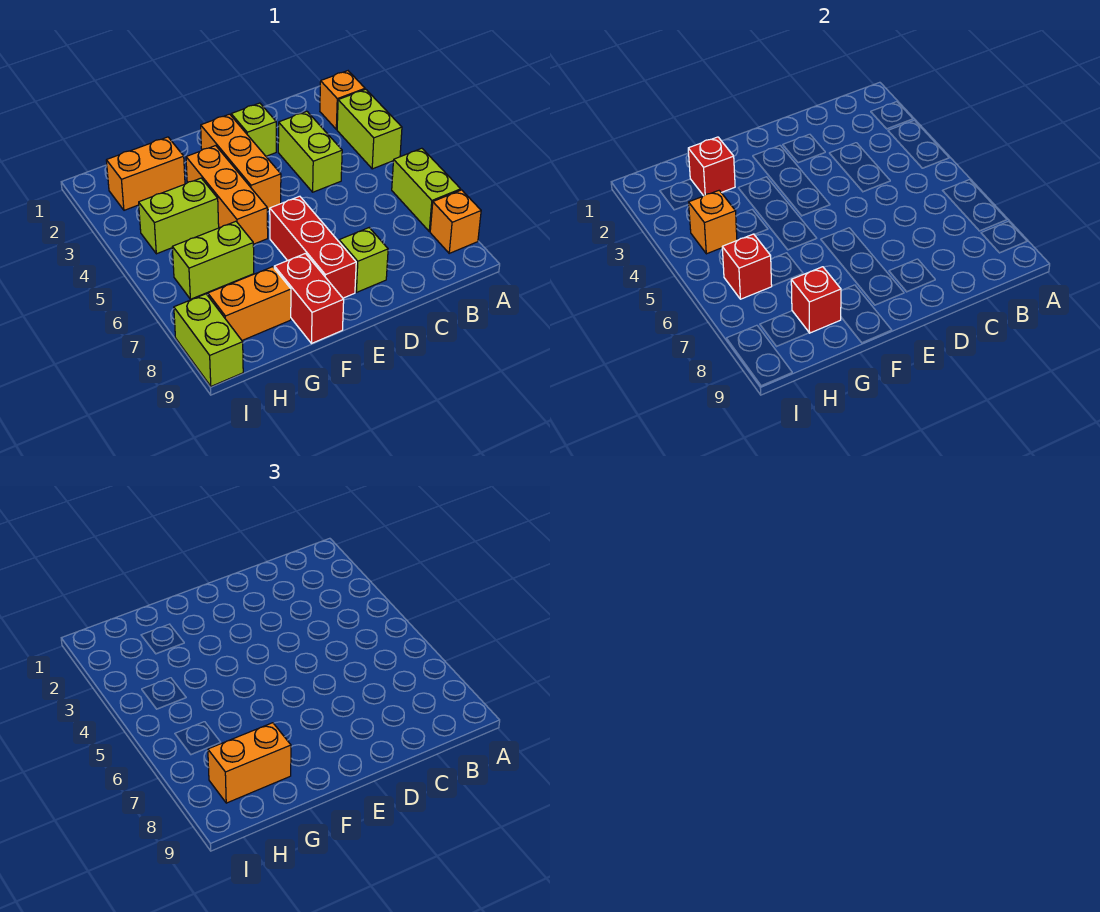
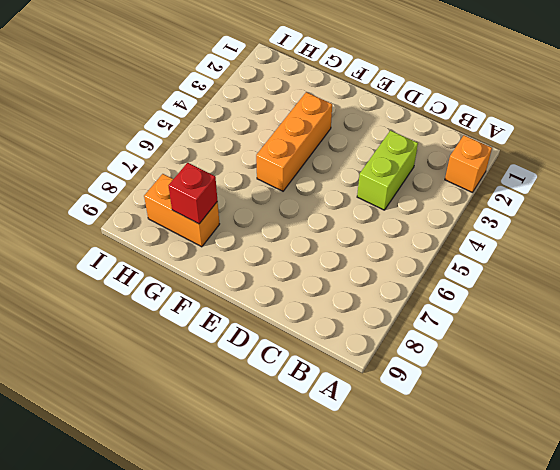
none -> lime 1x2 brick [337,89,402,169]
none -> lime 1x2 brick [392,148,461,231]
none -> orange 1x1 brick [430,190,481,253]

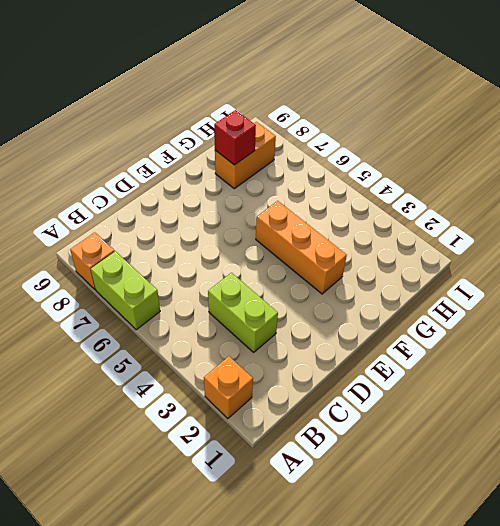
none -> lime 1x2 brick [337,89,402,169]
none -> lime 1x1 brick [231,103,276,156]
none -> lime 1x1 brick [339,228,388,292]

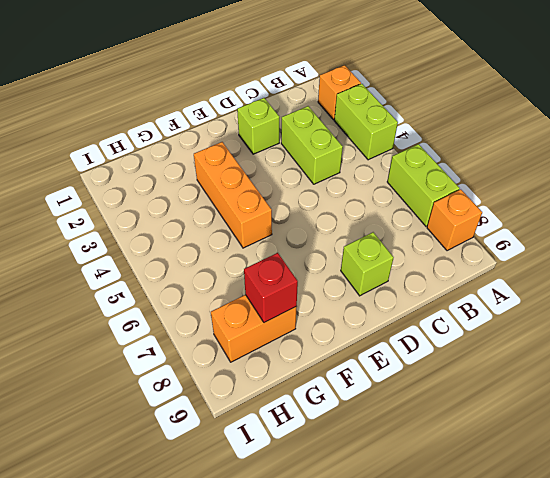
none -> orange 1x3 brick [201,114,281,210]
none -> red 1x3 brick [270,196,356,298]
none -> red 1x2 brick [274,253,344,344]

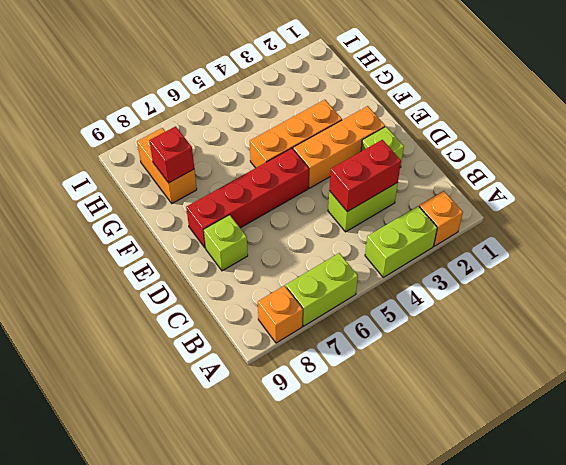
red 1x2 brick [329,140,401,212] -> red 1x2 brick moved to [274,253,344,344]
red 1x4 brick [186,148,309,248] -> red 1x3 brick [270,196,356,298]
none -> orange 1x2 brick [106,137,185,210]
none -> lime 1x2 brick [139,178,219,254]
none -> lime 1x2 brick [172,221,254,299]

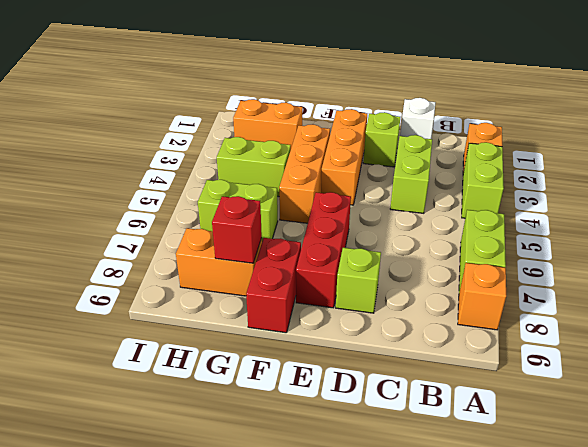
white 1x1 brick [400,98,436,139] -> none
none -> lime 1x2 brick [174,294,243,386]
none -> red 1x1 brick [688,137,735,196]
none -> orange 1x1 brick [688,190,737,254]

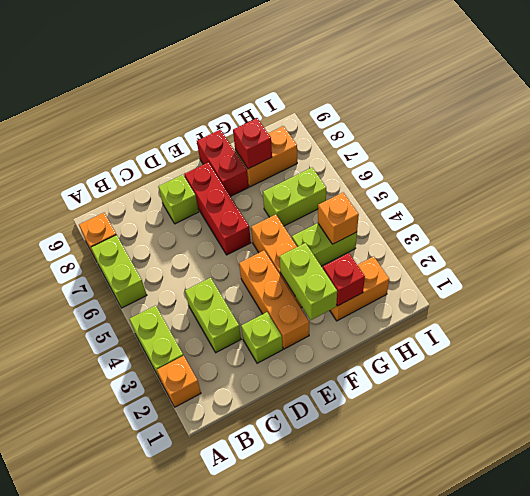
lime 1x2 brick [280,243,337,320] -> lime 1x2 brick moved to [174,294,243,386]
none -> red 1x1 brick [722,234,772,299]
none -> orange 1x2 brick [208,723,291,803]

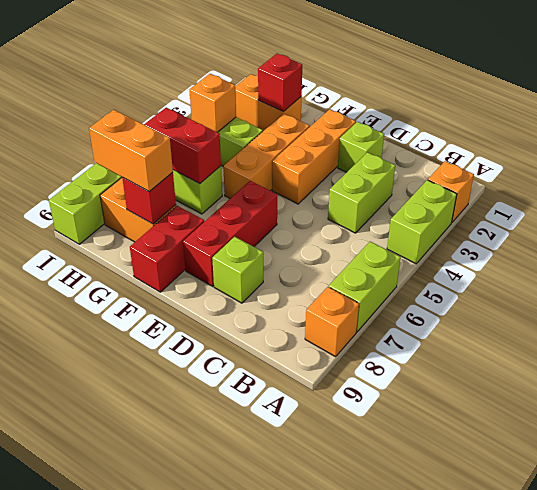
red 1x2 brick [144,108,221,184] -> red 1x1 brick [722,234,772,299]

